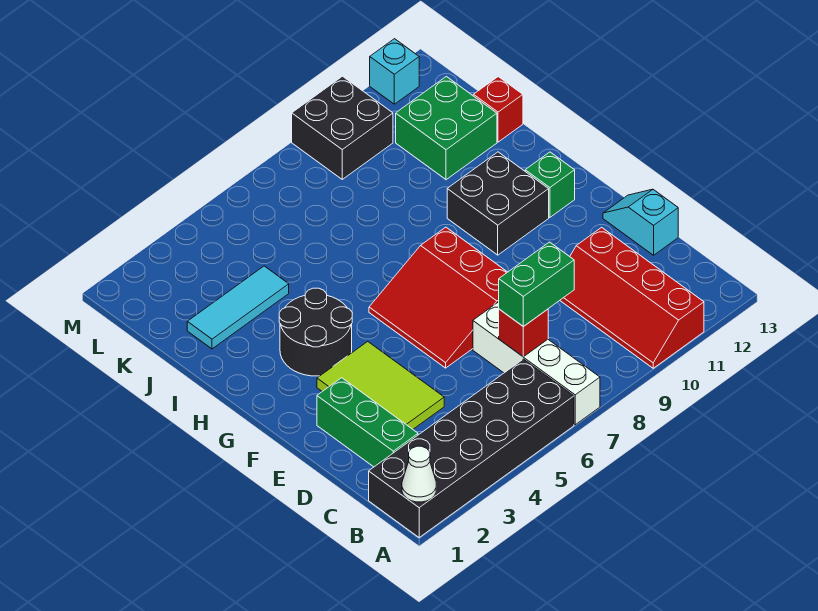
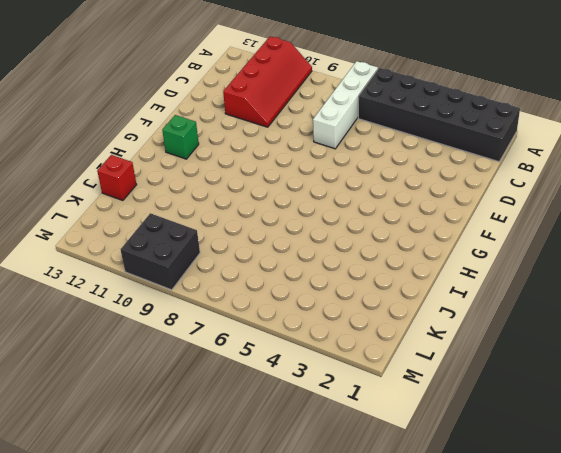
none -> green 1x3 brick [317,378,418,467]
none -> lime 2x3 tile [317,342,444,429]
none -> cyan 1x2 slope [603,189,678,255]

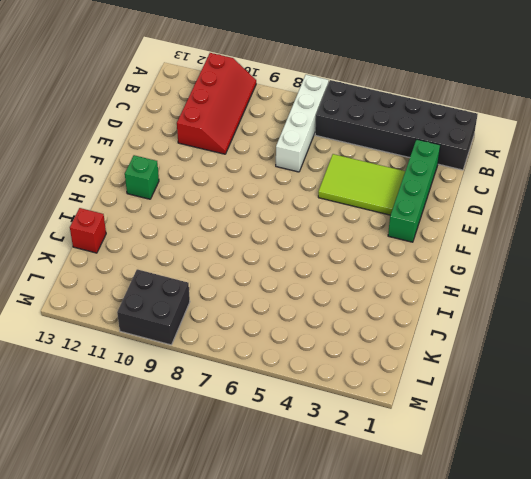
green 1x4 brick [388,139,440,242] -> green 1x3 brick [317,378,418,467]
lime 2x3 tile [318,154,405,215] -> lime 2x3 tile turned to [317,342,444,429]
none -> cyan 1x2 slope [603,189,678,255]
none -> red 3x3 slope [369,227,507,368]
none -> black 2x2 round brick [279,288,352,376]

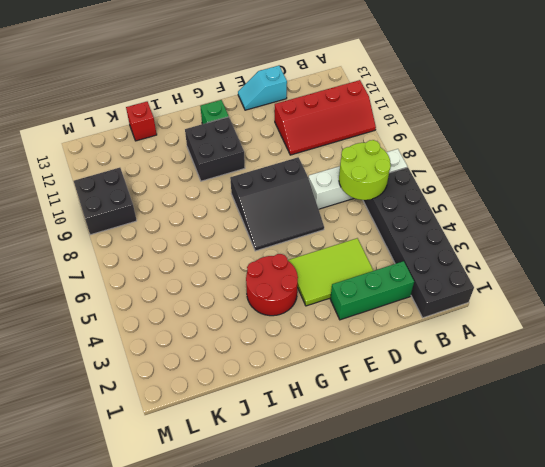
lime 2x2 round brick [339,140,391,200] -> red 1x1 brick [499,309,548,357]
black 3x3 slope [230,157,324,251] -> red 3x3 slope [369,227,507,368]
red 2x2 round brick [246,254,298,316] -> black 2x2 round brick [279,288,352,376]
none -> cyan 1x3 tile [187,266,289,349]
none -> green 2x2 brick [396,76,497,180]
none -> cyan 1x1 brick [370,39,419,104]

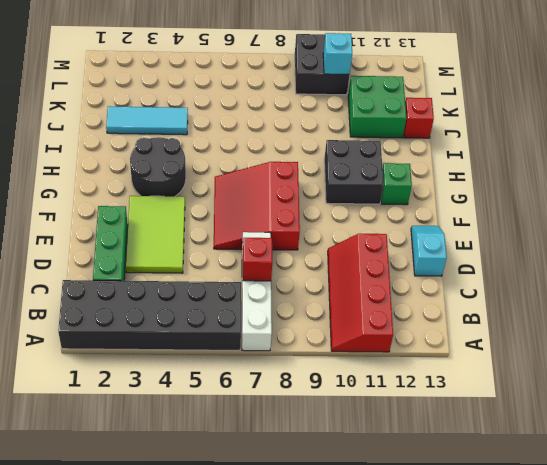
cyan 1x1 brick [323,33,352,75] -> cyan 1x1 brick moved to [370,39,419,104]
none -> white 1x1 cone [402,446,436,502]
none -> green 1x2 brick [499,242,574,327]

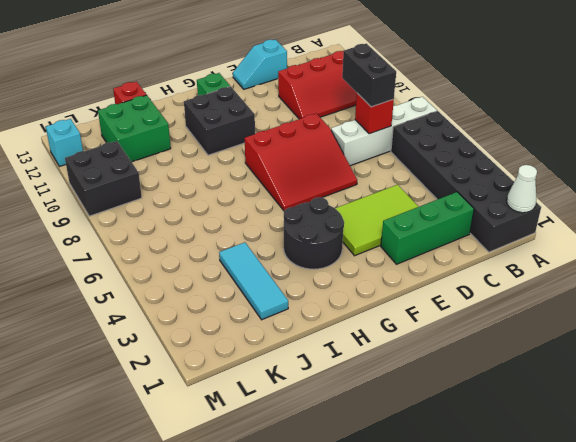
black 1x2 brick [342,43,396,107] -> green 1x2 brick [499,242,574,327]

